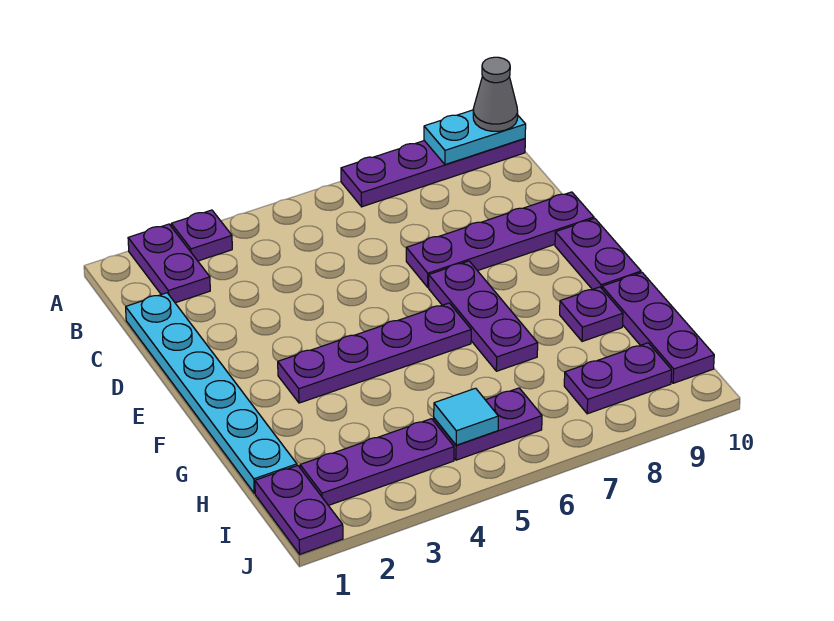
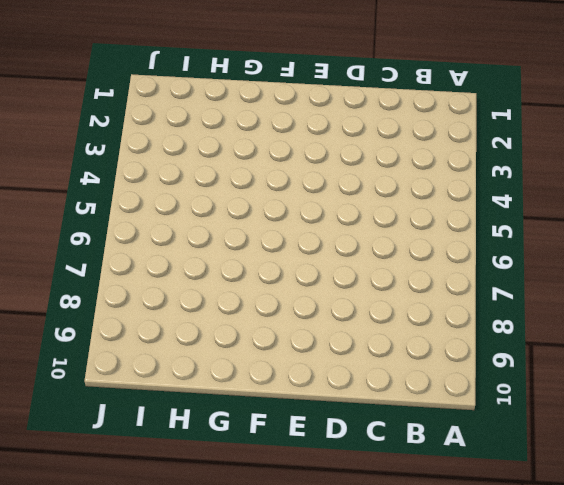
none -> purple 1x2 plate [128,224,210,303]
none -> purple 1x1 plate [171,210,232,261]
none -> purple 1x4 plate [341,139,525,207]

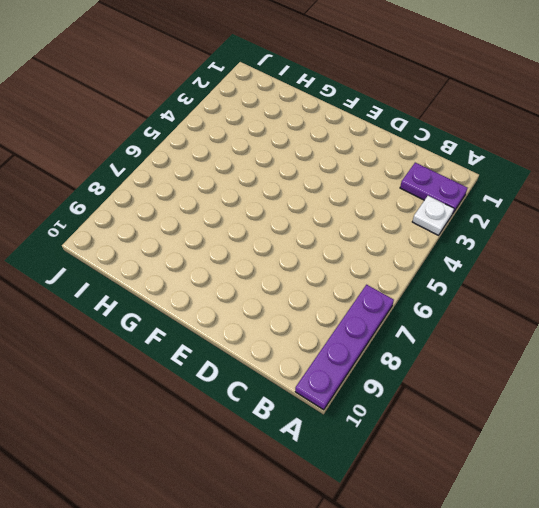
white 1x1 plate [412,196,454,235] -> purple 1x1 plate [171,210,232,261]
none -> cyan 1x6 plate [126,293,297,493]
none -> purple 1x4 plate [406,192,594,287]
none -> purple 1x3 plate [429,261,538,371]

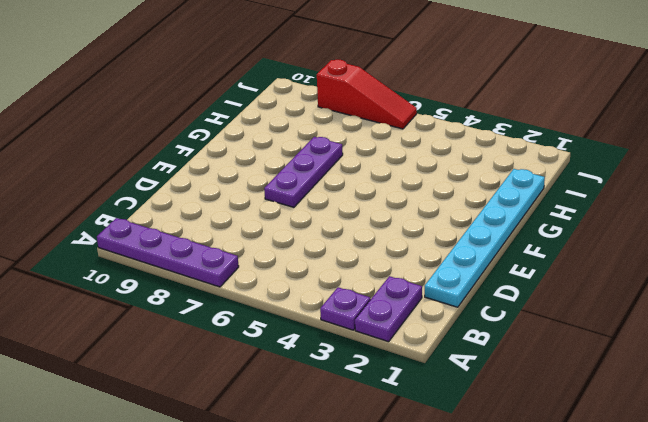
red 1x3 slope [317,60,417,129] -> none
none -> purple 1x4 plate [406,192,594,287]
none -> purple 1x2 plate [555,219,641,290]
none -> purple 1x4 plate [278,303,471,403]

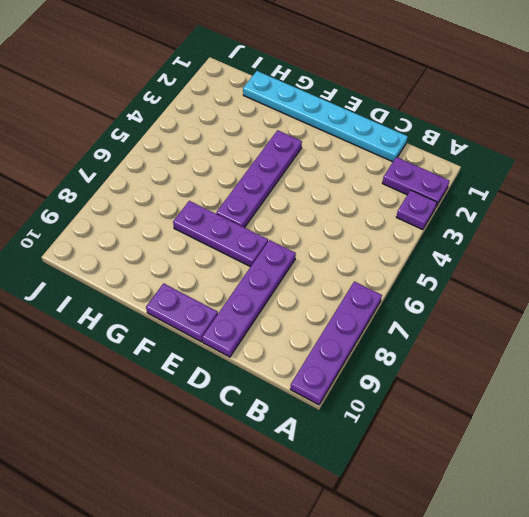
none -> purple 1x1 plate [560,287,623,342]
none -> purple 1x3 plate [602,273,714,383]
none -> purple 1x2 plate [255,465,343,554]

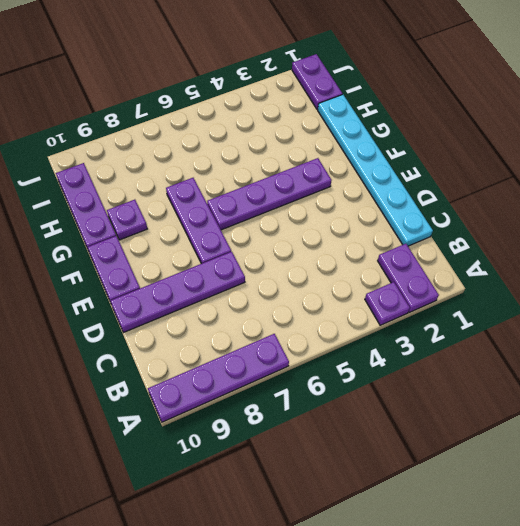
none -> purple 1x3 plate [300,419,454,505]
none -> purple 1x2 plate [434,388,542,460]
none -> purple 1x2 plate [564,343,672,414]

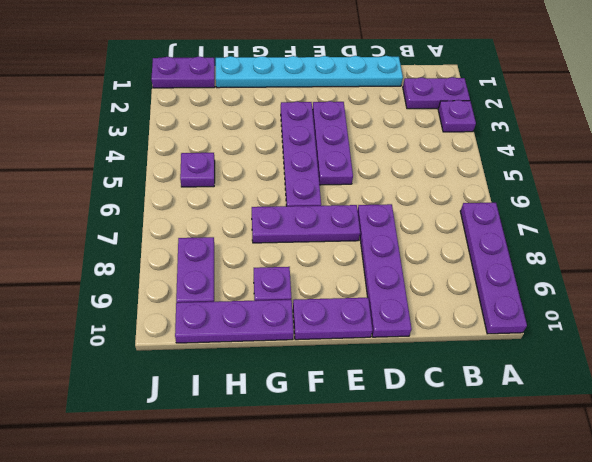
purple 1x3 plate [312,101,353,185] -> purple 1x3 plate moved to [300,419,454,505]
purple 1x1 plate [180,153,215,187] -> purple 1x2 plate [434,388,542,460]
none -> cyan 1x2 plate [424,110,526,165]
none -> cyan 1x1 tile [434,388,498,445]
none -> grey 1x1 cone [473,57,518,131]

